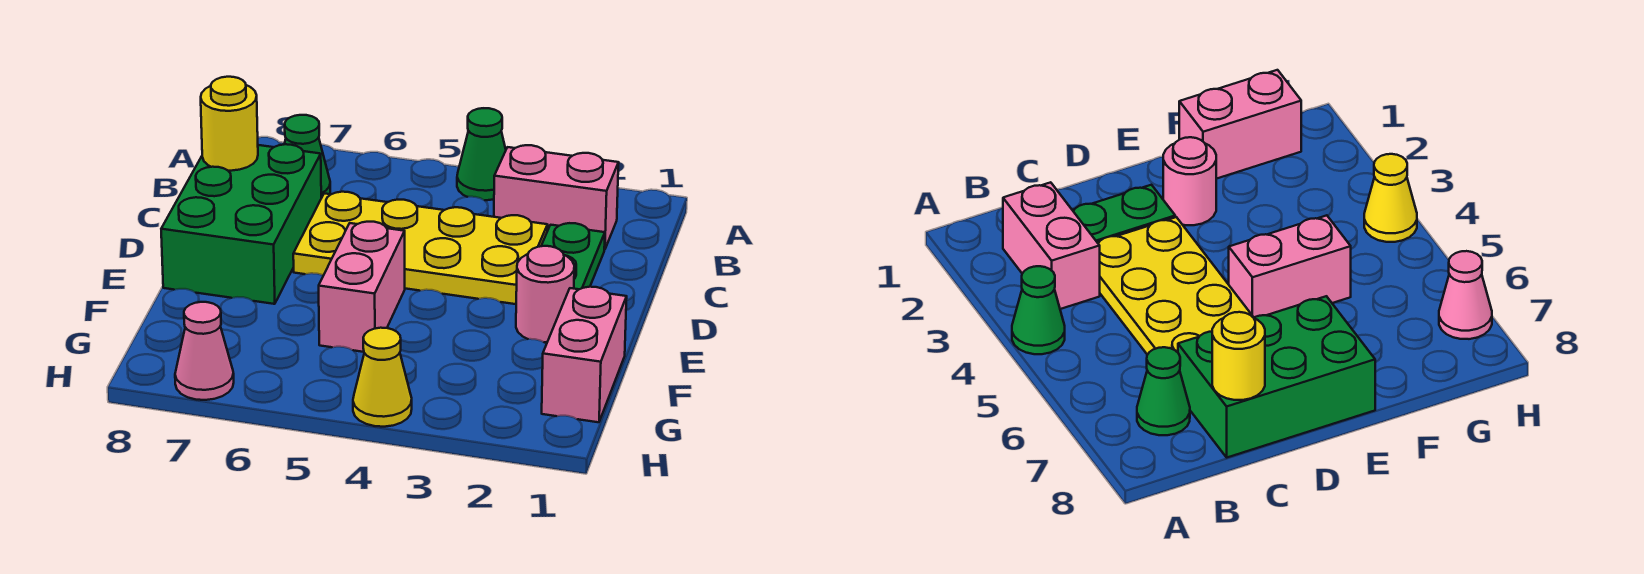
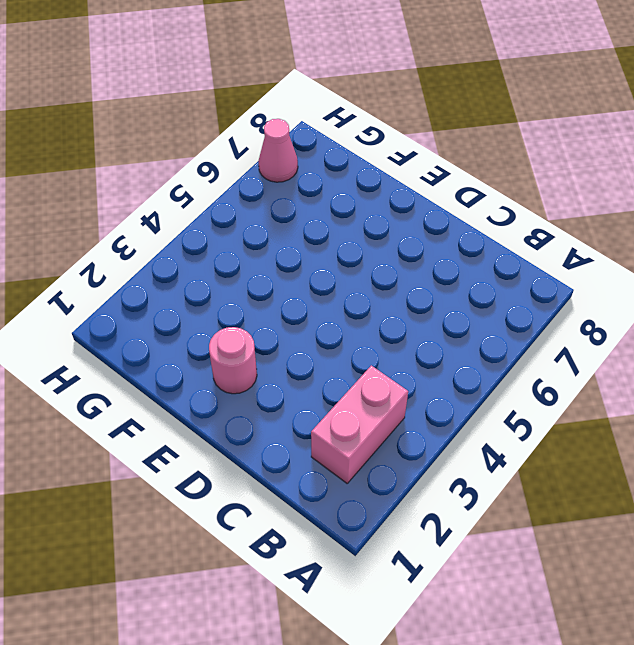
none -> green 1x1 cone [457,108,506,200]
none -> green 1x1 cone [285,115,330,198]
none -> green 1x2 plate [541,223,605,289]

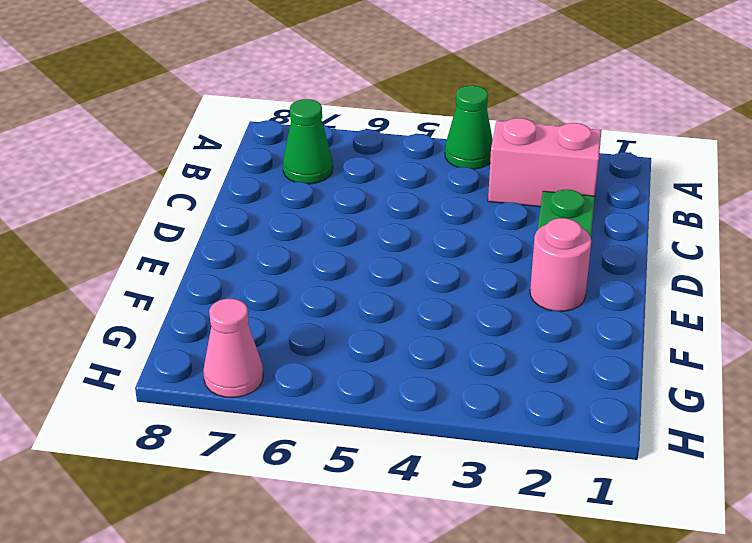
none -> yellow 2x4 plate [293,191,548,304]
none -> green 2x3 brick [161,144,321,304]
none -> pink 1x2 brick [319,222,405,352]

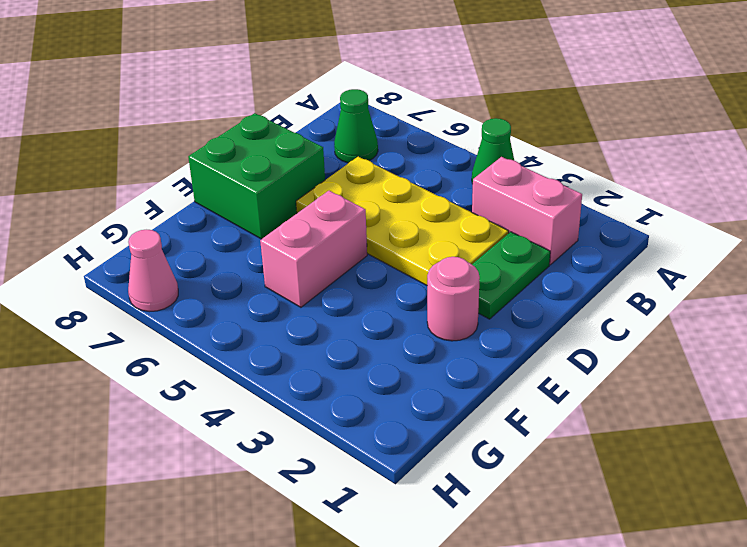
green 2x2 brick [188,113,325,239] -> green 2x3 brick [161,144,321,304]
none -> pink 1x2 brick [542,287,627,422]
none -> yellow 1x1 cone [353,328,412,427]
none -> yellow 1x1 round brick [201,77,258,171]

